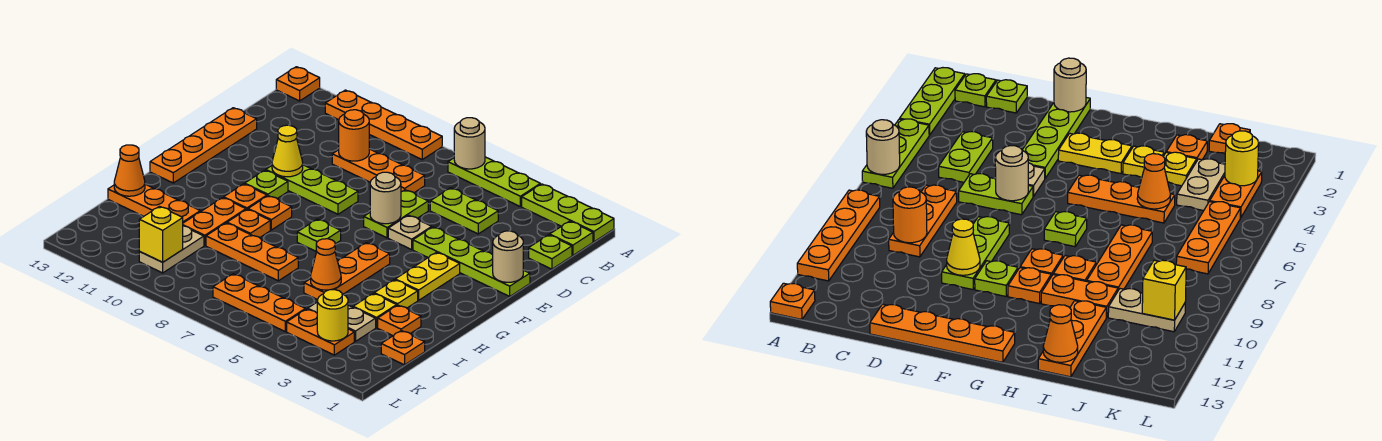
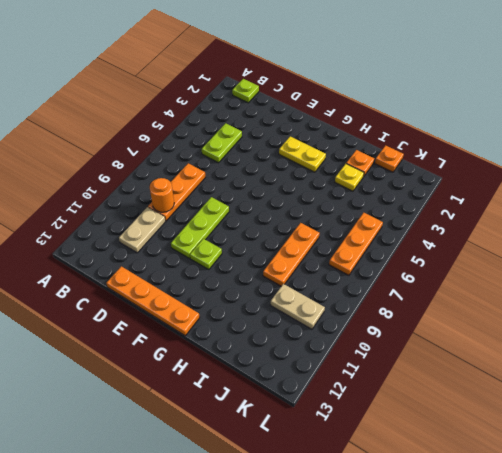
tan 1x2 plate [119,207,165,253] -> tan 1x2 plate moved to [308,303,376,341]
none -> lime 1x3 plate [522,184,614,242]
none -> lime 1x3 plate [448,157,540,206]
none -> orange 1x4 plate [325,90,442,159]
none -> orange 1x1 plate [276,67,320,101]

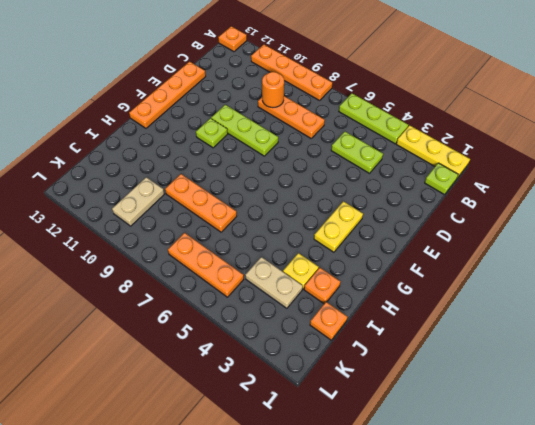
yellow 1x3 plate [396,125,470,178] -> lime 1x3 plate [522,184,614,242]
none -> lime 1x1 plate [529,235,572,269]
none -> lime 1x2 plate [364,190,428,238]
none -> lime 1x4 plate [413,227,530,296]
none -> tan 1x1 plate [388,215,432,249]

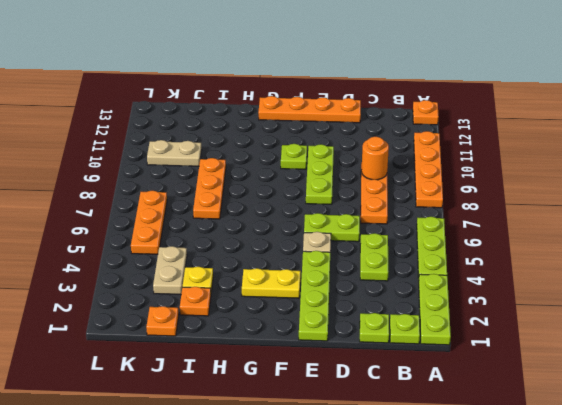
none -> orange 1x3 plate [304,243,390,300]
none -> lime 1x1 plate [297,219,341,252]
none -> orange 1x1 plate [248,196,292,230]
none -> orange 1x1 plate [224,184,267,210]

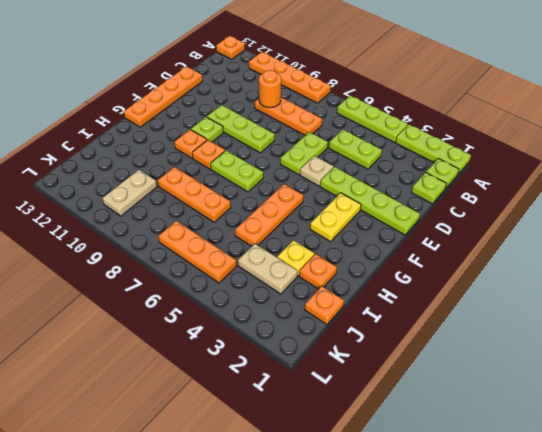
lime 1x2 plate [211,150,263,192] -> lime 1x1 plate [297,219,341,252]
none -> yellow 1x1 plate [374,280,418,308]
none -> orange 1x1 plate [227,209,270,238]
none -> orange 1x2 plate [183,198,246,246]
none -> orange 1x3 plate [108,184,200,223]

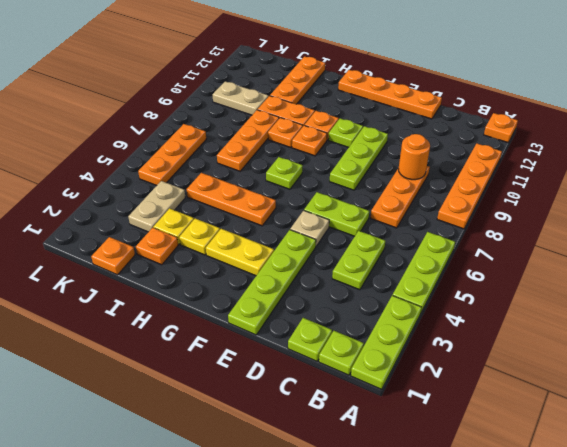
none -> orange 1x2 plate [287,309,354,355]
none -> tan 1x1 round brick [454,118,485,169]
none -> tan 1x1 round brick [493,231,523,282]
none -> tan 1x1 round brick [370,172,401,224]

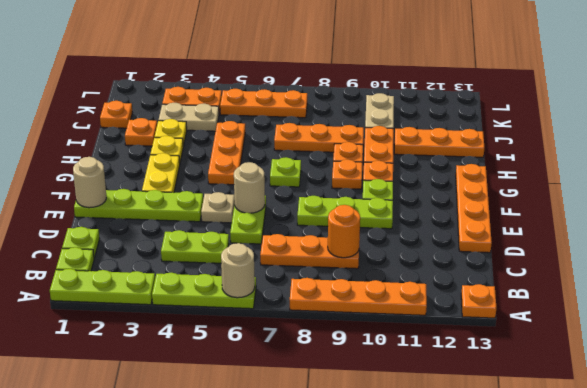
none -> yellow 1x1 cone [272,125,303,177]
none -> orange 1x1 cone [311,239,341,290]
none -> orange 1x1 cone [114,145,145,196]
none -> yellow 1x1 round brick [317,290,348,341]

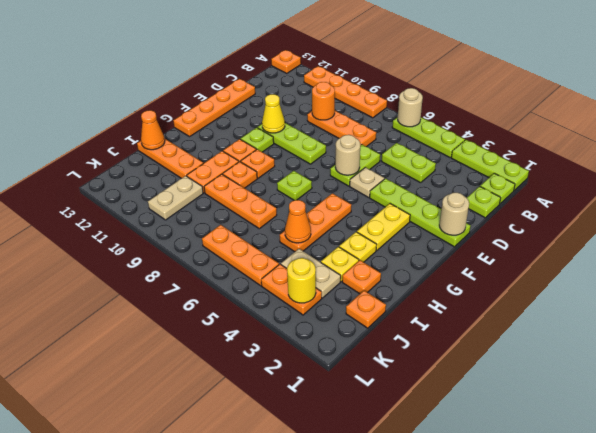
none -> yellow 1x1 brick [139,206,183,262]

